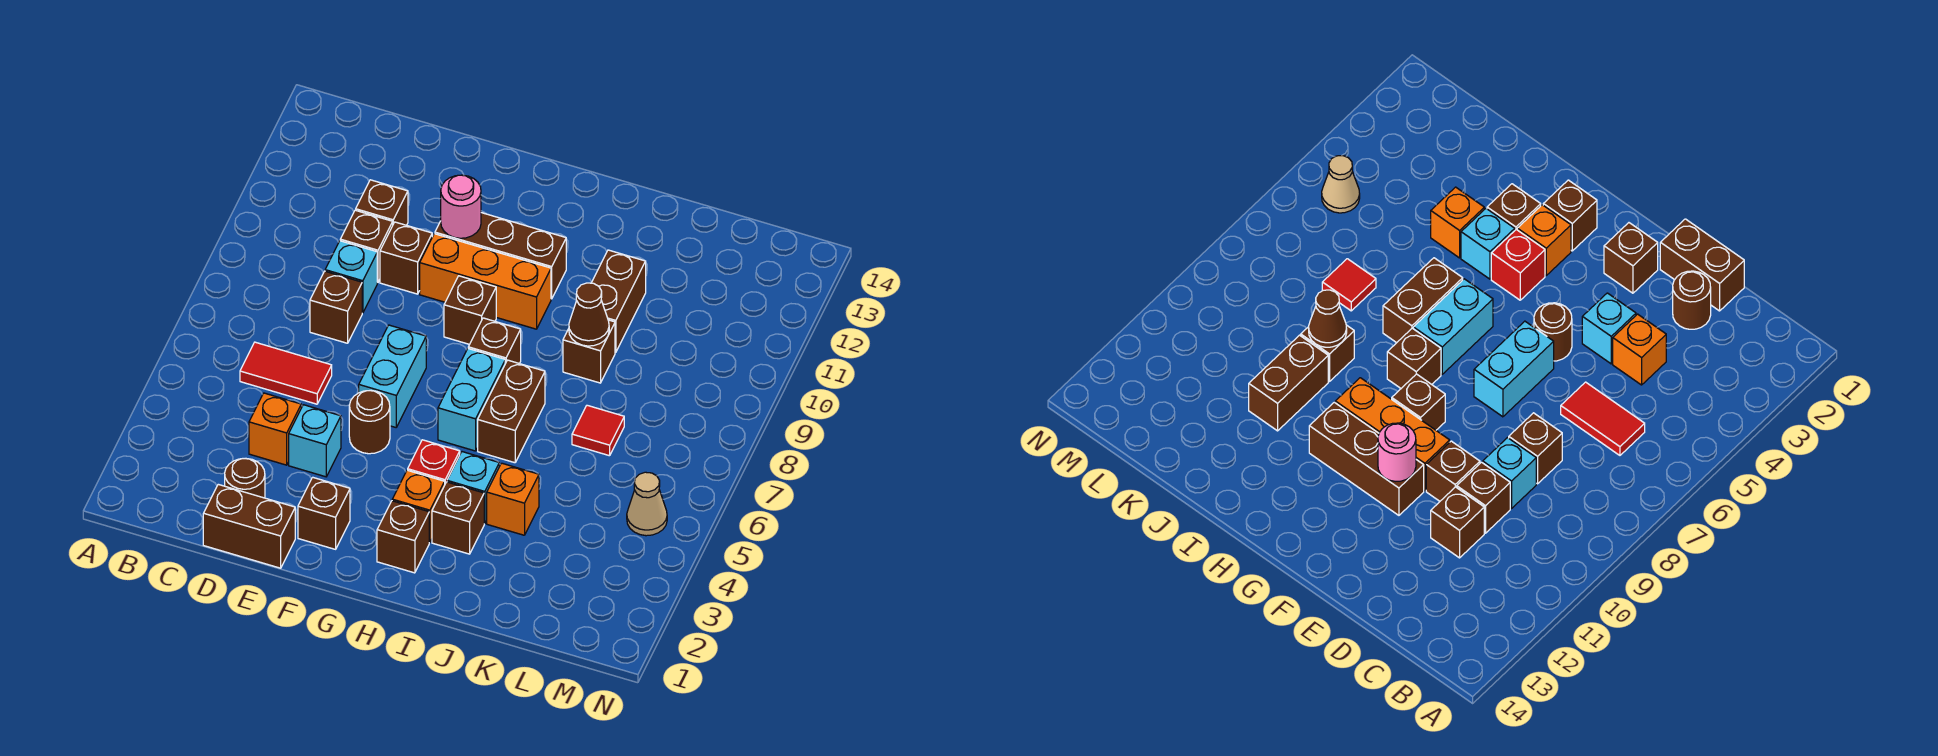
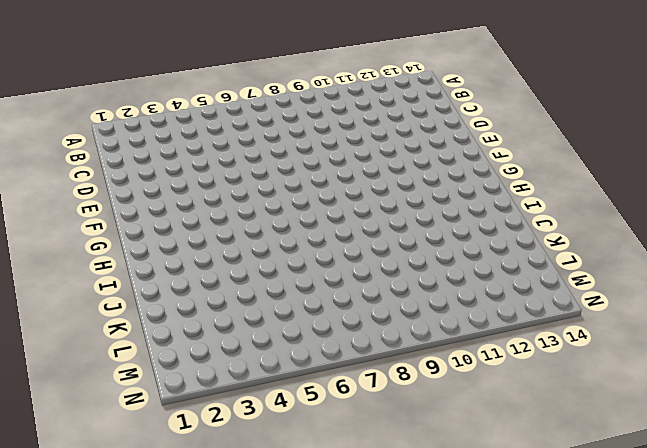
none -> red 1x2 tile [240,342,332,404]
none -> brown 1x2 brick [203,484,295,568]
none -> brown 1x1 round brick [225,458,265,498]
none -> orange 1x1 brick [249,393,301,465]

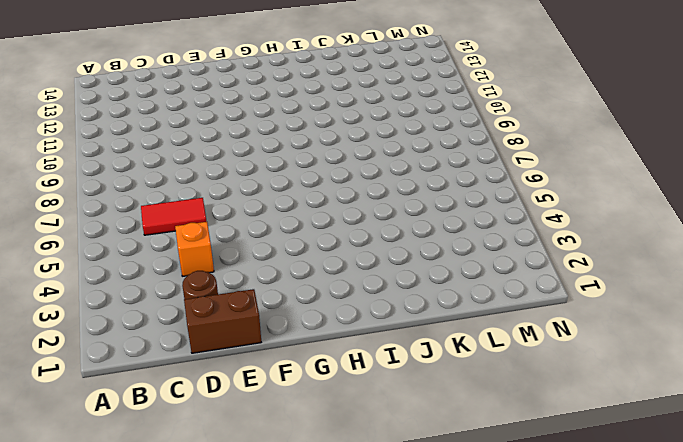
none -> brown 1x1 brick [310,271,362,343]
none -> cyan 1x1 brick [325,241,377,313]
none -> brown 1x1 brick [340,210,393,282]
none -> brown 1x1 brick [356,180,408,225]

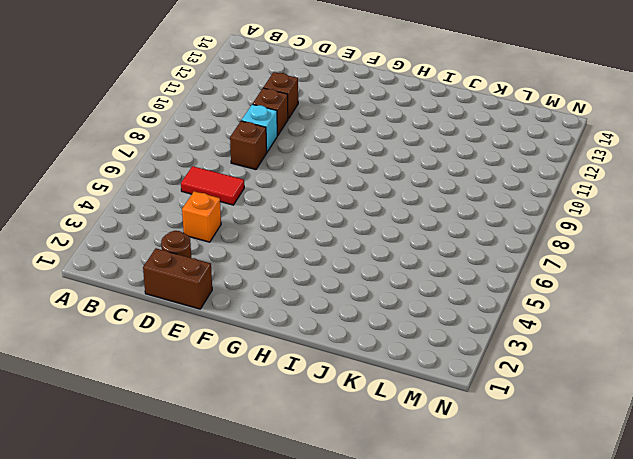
none -> cyan 1x1 brick [289,405,341,477]
none -> brown 1x1 brick [380,222,432,294]
none -> brown 1x1 brick [298,477,350,549]
none -> brown 1x1 round brick [349,390,390,454]

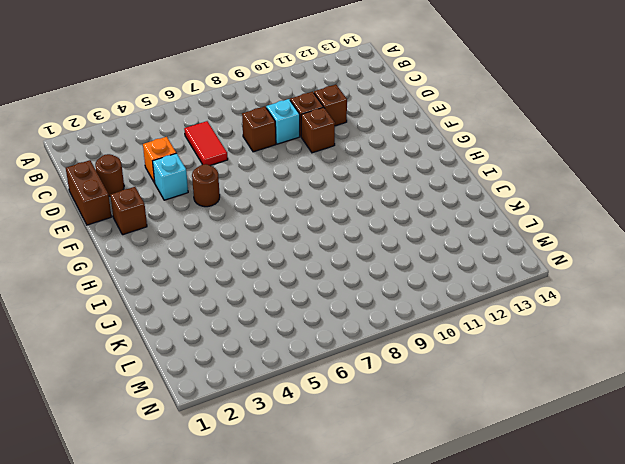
none -> cyan 1x2 brick [359,325,426,427]
none -> orange 1x3 brick [420,234,551,329]
none -> brown 1x3 brick [435,213,566,299]
none -> brown 1x1 brick [444,276,496,344]

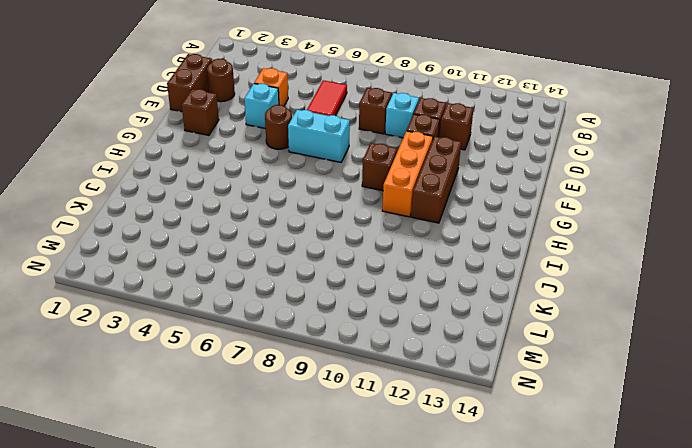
none -> brown 1x1 brick [377,501,429,573]
none -> orange 1x1 brick [392,470,445,542]
none -> red 1x1 brick [408,440,460,483]
none -> cyan 1x2 brick [438,349,505,451]

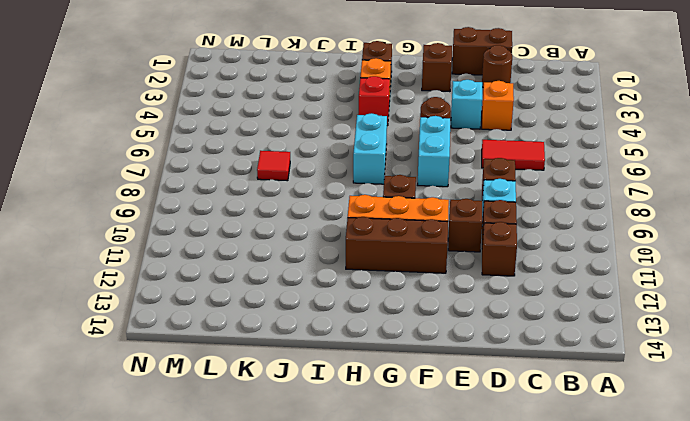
none -> brown 1x1 brick [468,318,521,364]
none -> brown 1x1 brick [432,482,484,554]
none -> cyan 1x1 brick [447,452,499,524]
none -> brown 1x2 brick [478,360,545,463]

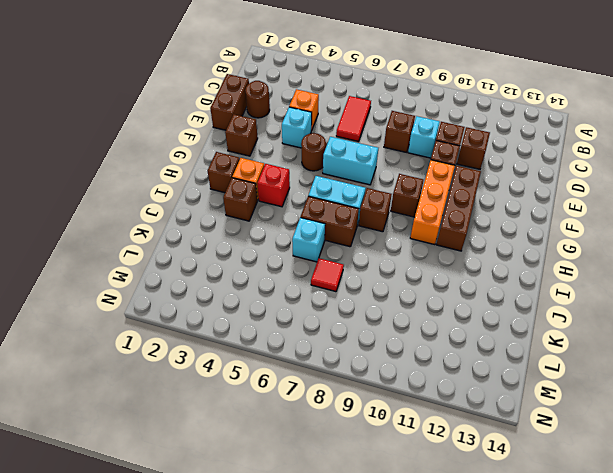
cyan 1x1 brick [292,218,325,262] -> cyan 1x1 brick moved to [447,452,499,524]
none -> orange 1x1 brick [487,463,539,535]
none -> brown 1x1 brick [563,320,615,383]
none -> brown 1x2 brick [592,250,646,353]
none -> tan 1x1 cone [627,472,667,536]

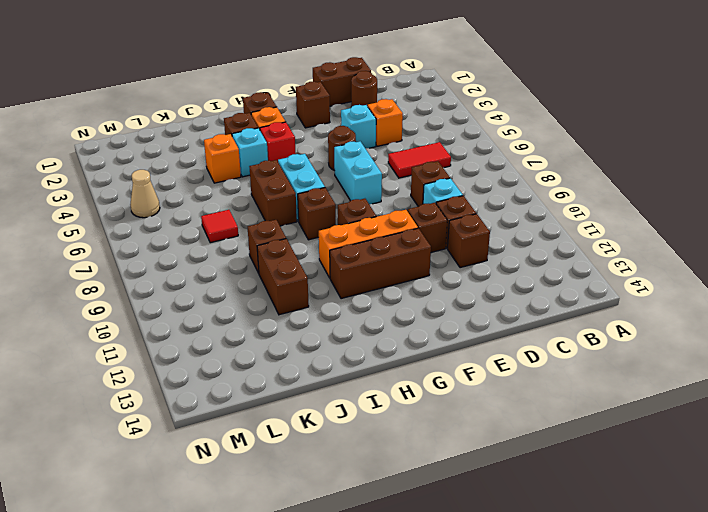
none -> pink 1x1 round brick [441,175,481,238]
none -> brown 1x1 cone [569,283,609,346]

